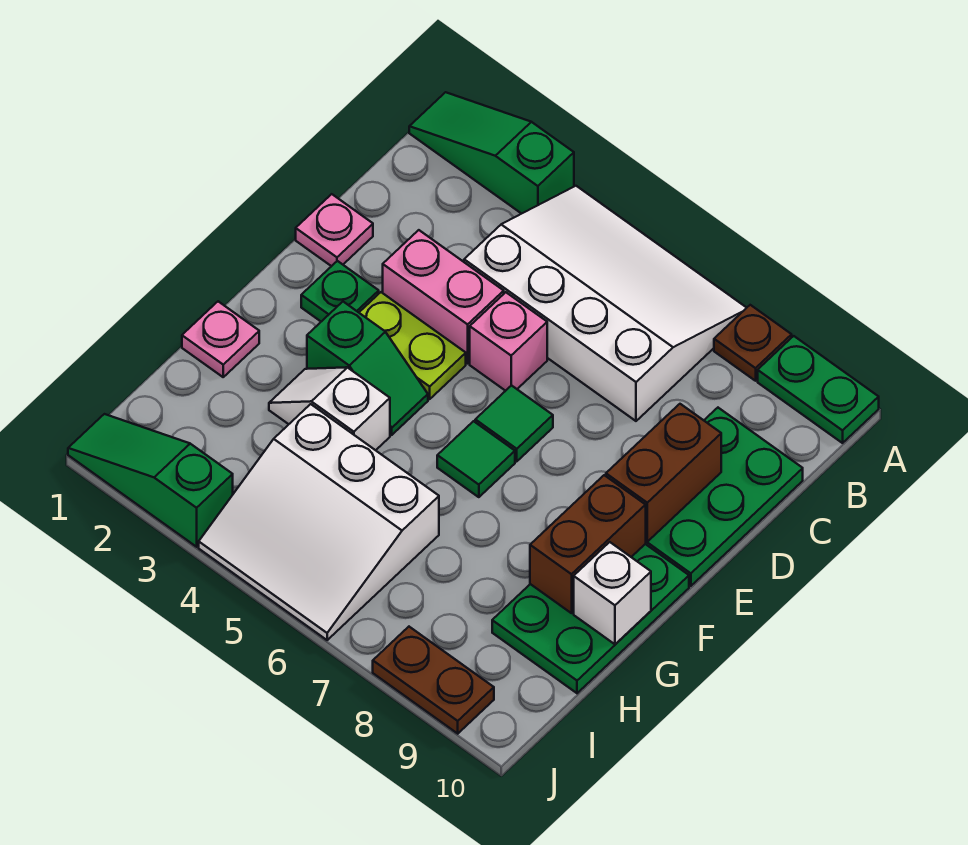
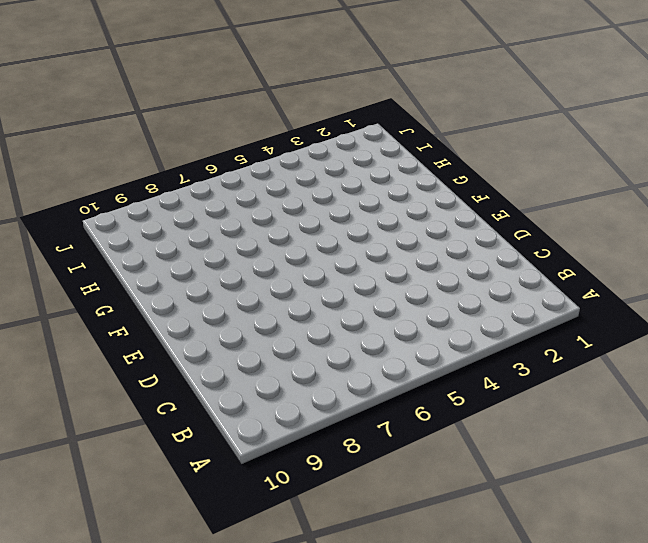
none -> green 1x3 slope [409,92,574,214]
none -> white 3x4 slope [464,186,746,421]
none -> brown 1x1 plate [714,305,792,381]

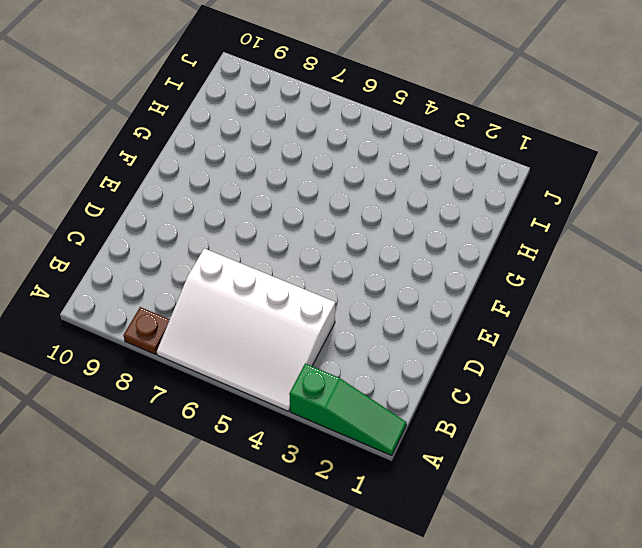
none -> green 1x2 plate [758,336,879,443]
none -> green 2x3 plate [646,408,803,586]
none -> pink 1x1 plate [296,194,373,266]

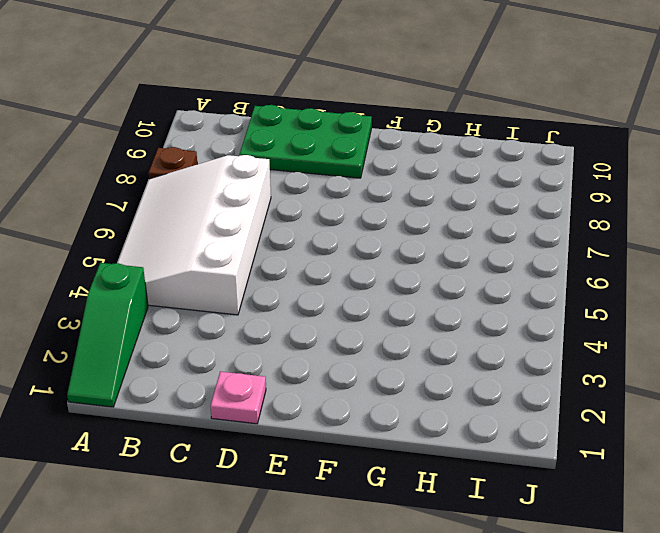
none -> green 1x2 plate [758,336,879,443]
none -> pink 1x2 brick [383,230,504,363]
none -> pink 1x1 brick [470,292,547,391]

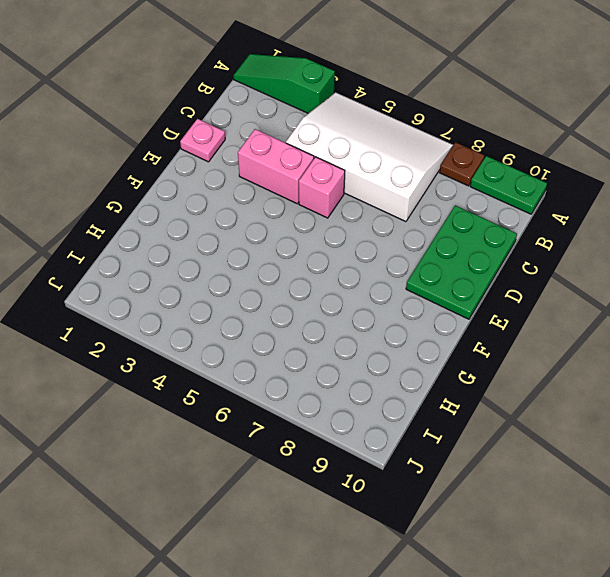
none -> green 1x1 plate [301,261,379,322]
none -> lime 1x2 plate [359,292,466,399]
none -> green 1x1 tile [475,385,553,461]

